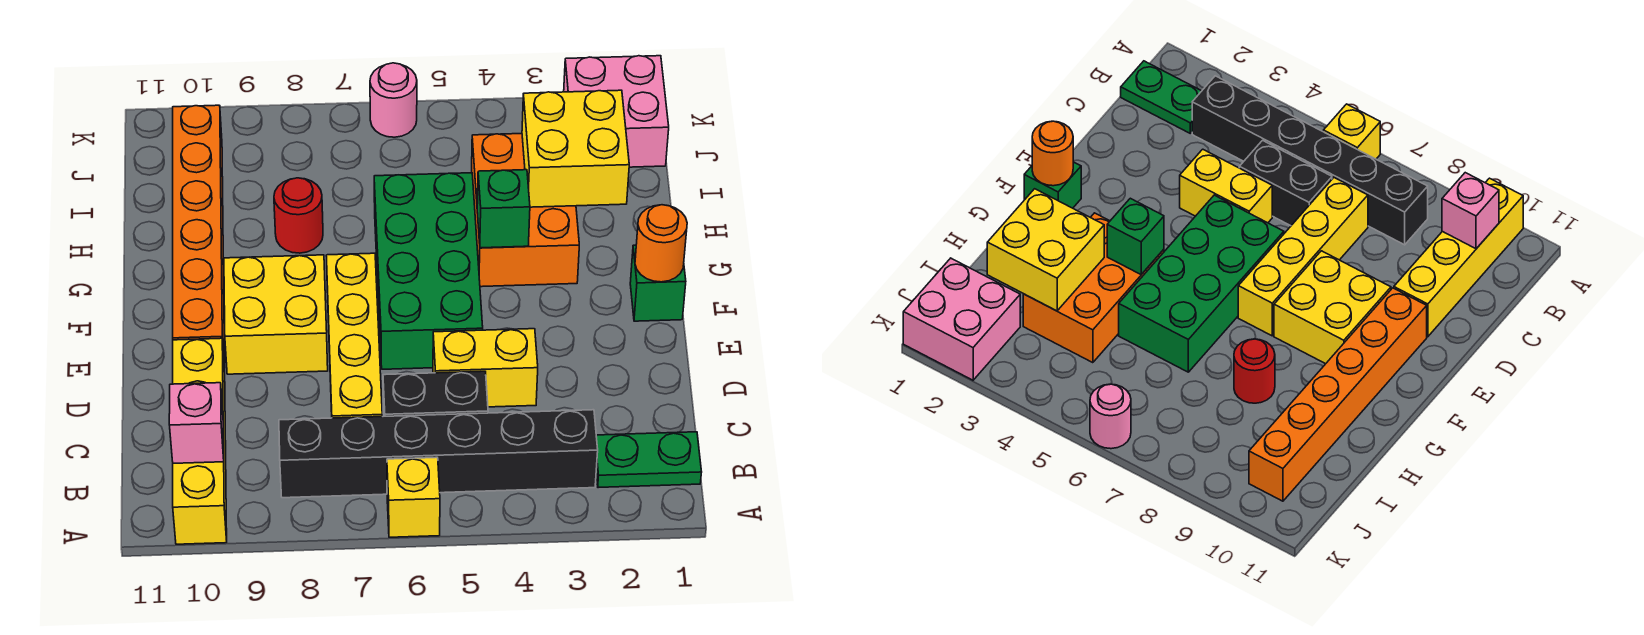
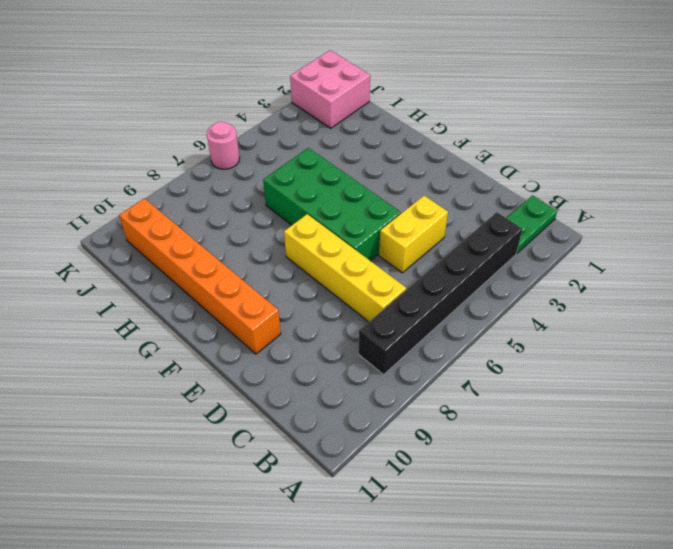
none -> yellow 1x1 brick [387,457,440,537]
none -> yellow 1x4 brick [173,338,227,544]
none -> black 1x2 brick [383,371,488,416]

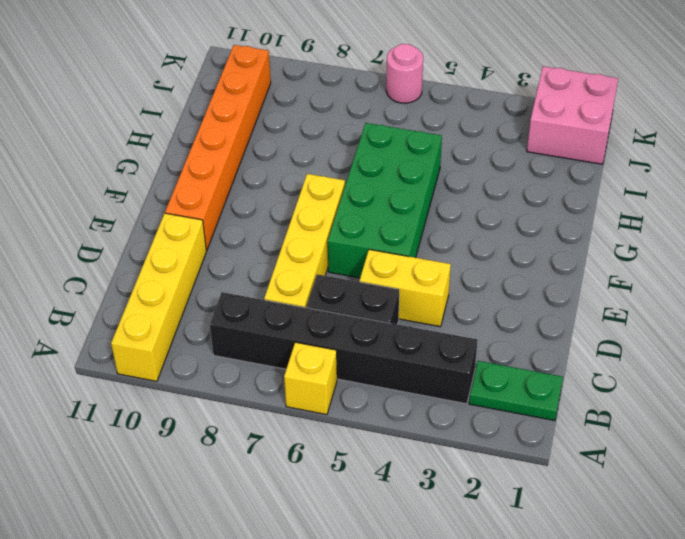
none -> yellow 2x2 brick [224,255,328,374]
none -> green 1x1 brick [630,245,686,321]
none -> orange 2x3 brick [472,134,579,287]

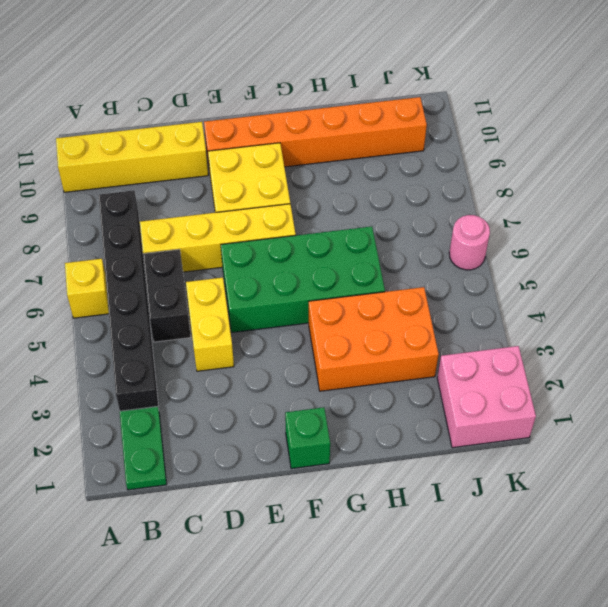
none -> red 1x1 round brick [274,178,323,253]
none -> pink 1x1 brick [169,383,224,463]
none -> orange 1x1 round brick [635,205,687,282]

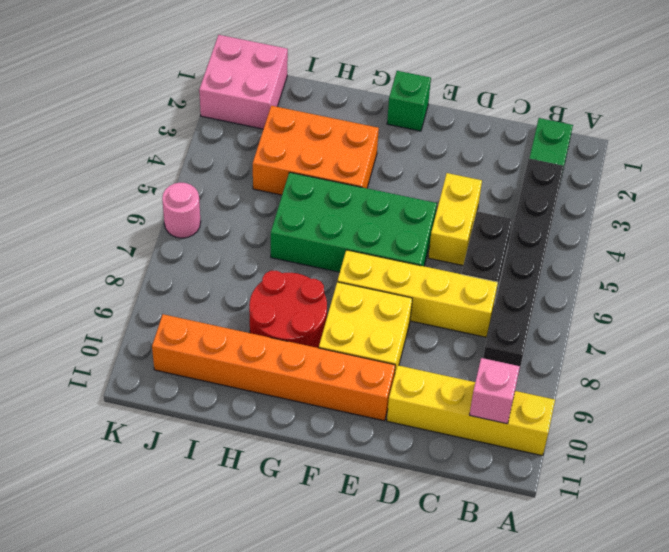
red 2x2 round brick [249,271,327,348] -> red 1x1 round brick [274,178,323,253]
none -> yellow 1x1 brick [387,457,440,537]
none -> orange 1x1 round brick [635,205,687,282]
none -> green 1x1 brick [477,170,530,248]

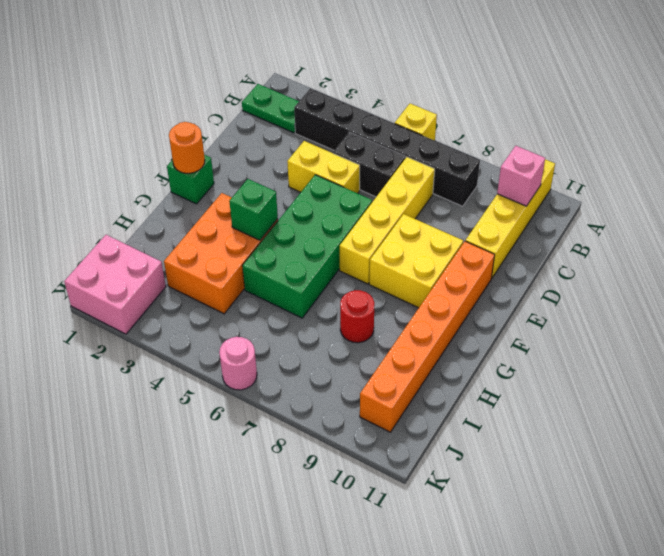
none -> yellow 2x2 brick [522,90,629,207]

